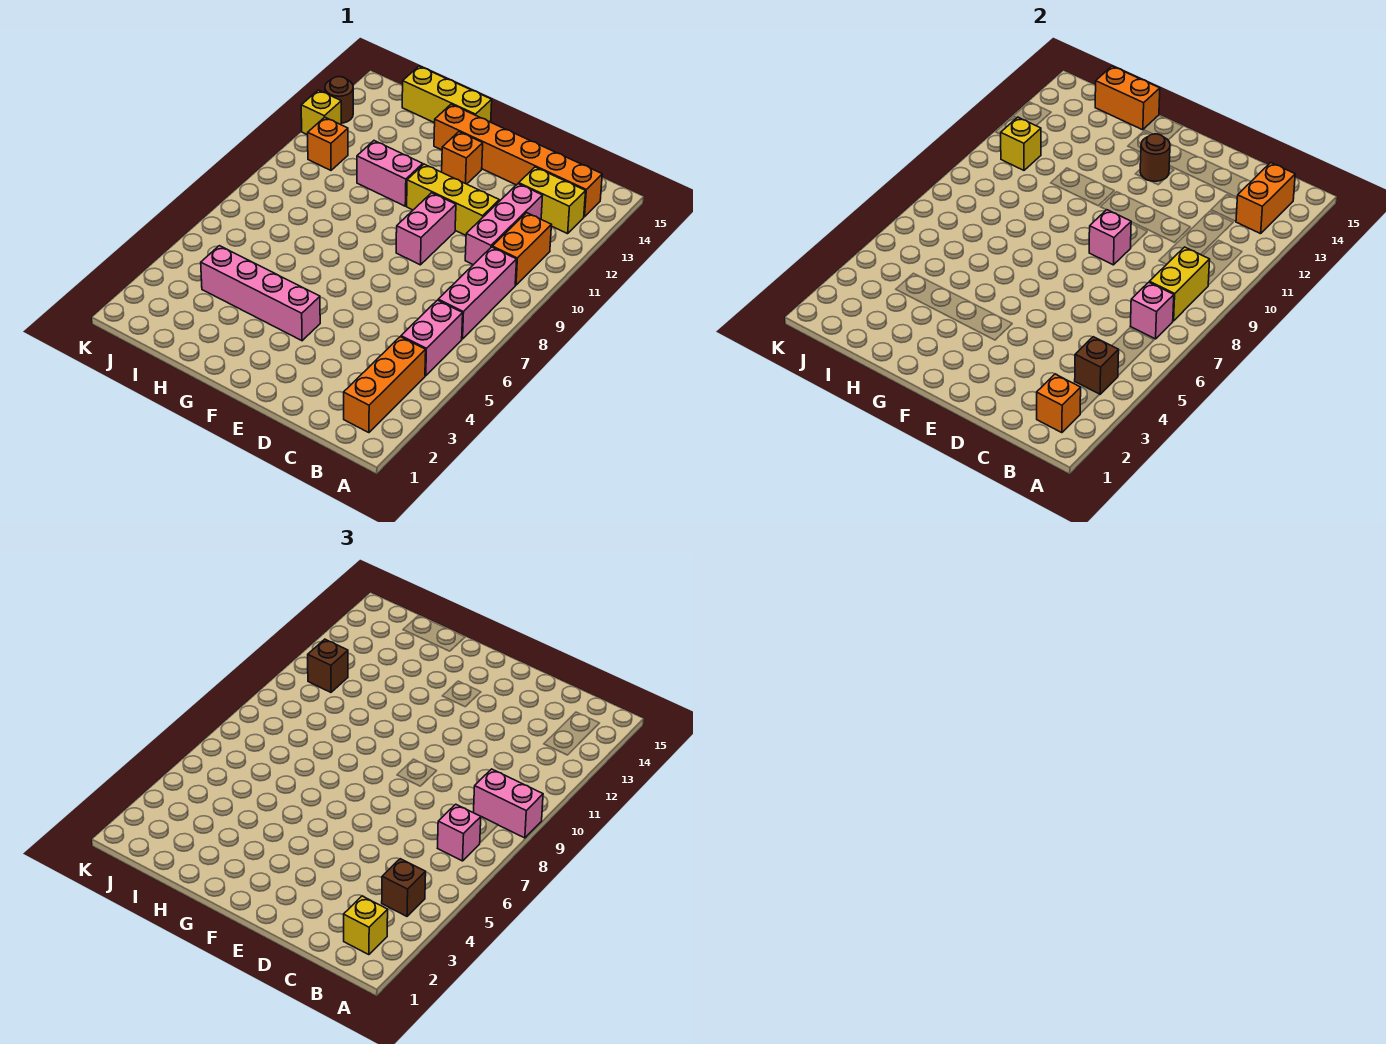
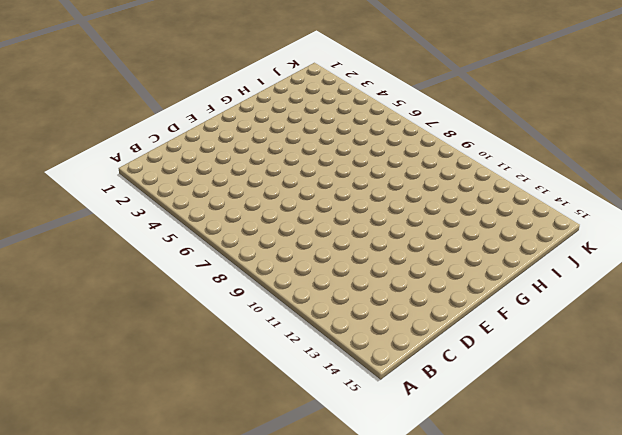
none -> orange 1x3 brick [344,337,426,433]
none -> pink 1x2 brick [401,300,463,376]
none -> pink 1x3 brick [438,247,517,339]
none -> orange 1x2 brick [492,213,551,285]

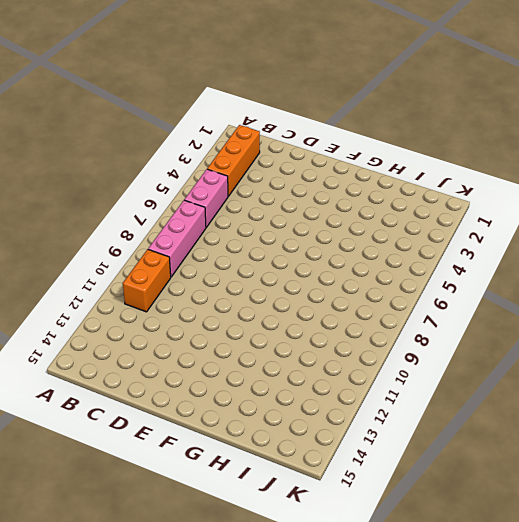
none -> yellow 1x2 brick [519,167,586,234]
none -> orange 1x6 brick [434,104,602,217]
none -> pink 1x3 brick [465,184,543,265]
none -> yellow 1x3 brick [407,164,499,235]

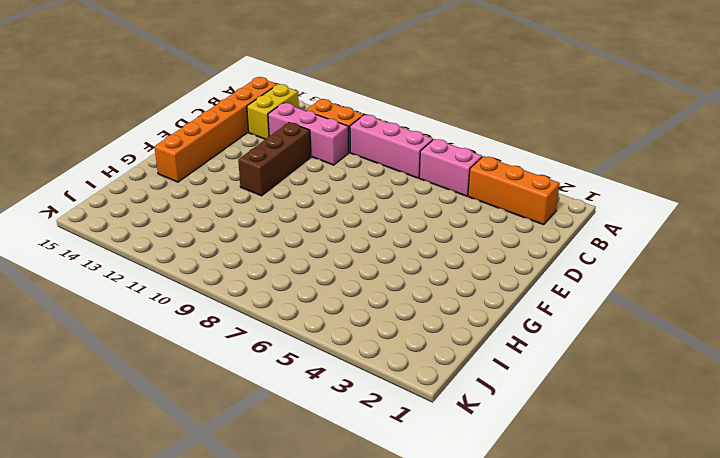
brown 1x3 brick [238,123,311,196] -> yellow 1x3 brick [407,164,499,235]
none -> pink 1x2 brick [396,193,456,265]
none -> pink 1x4 brick [201,246,320,341]
none -> orange 1x1 brick [442,132,483,184]
none -> pink 1x2 brick [357,141,423,206]

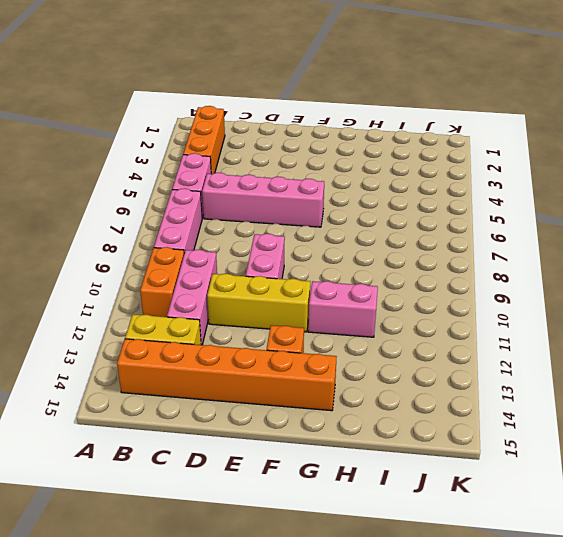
pink 1x4 brick [202,173,324,227] -> pink 1x4 brick moved to [201,246,320,341]
none -> yellow 1x3 brick [402,66,492,123]
none -> orange 1x1 brick [308,117,348,170]
none -> yellow 1x1 brick [301,90,341,135]
none -> brown 1x1 round brick [325,77,353,123]

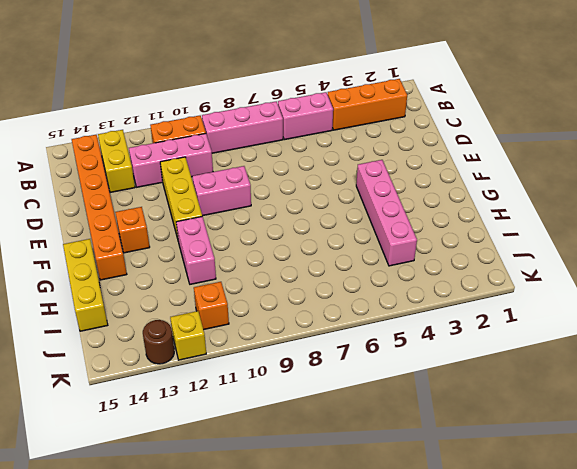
none -> orange 1x1 brick [1037,374,1081,433]
none -> brown 1x1 brick [1075,337,1119,394]
none -> pink 1x1 brick [1131,282,1174,339]
none -> yellow 1x2 brick [1149,247,1210,321]

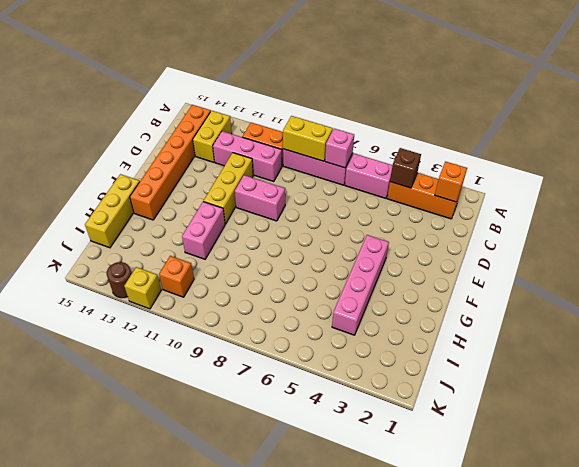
none -> orange 1x1 brick [442,132,483,184]
none -> orange 1x2 brick [1236,163,1295,234]
none -> pink 1x1 brick [1089,210,1131,265]
none -> brown 1x1 round brick [1140,134,1170,181]

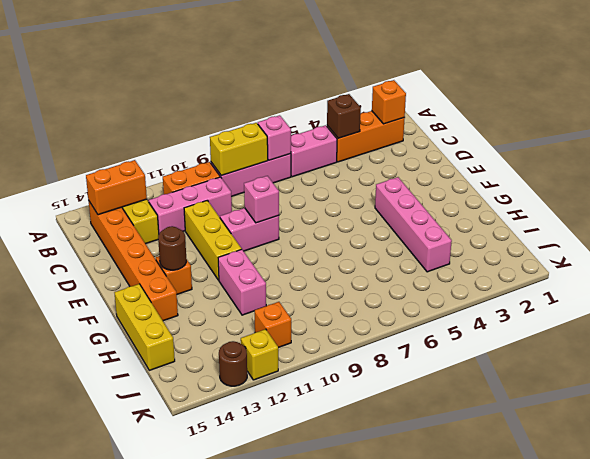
none -> orange 1x2 brick [1095,66,1160,130]
none -> yellow 1x1 brick [1001,117,1041,170]
none -> pink 1x2 brick [474,769,543,838]
none -> yellow 1x1 brick [344,896,388,955]

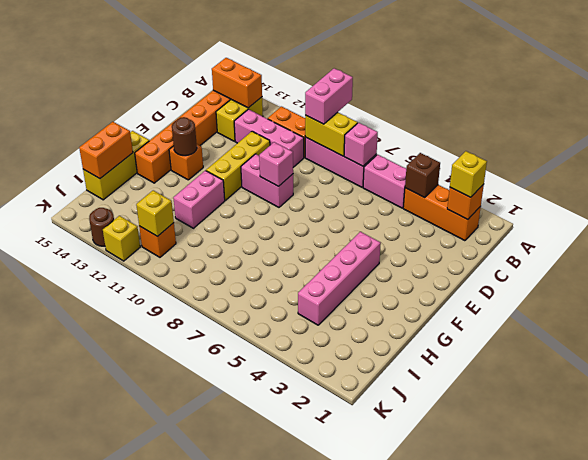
none -> brown 1x1 brick [382,859,426,916]
none -> pink 1x1 brick [438,804,481,861]
none -> brown 1x1 brick [308,639,348,692]

